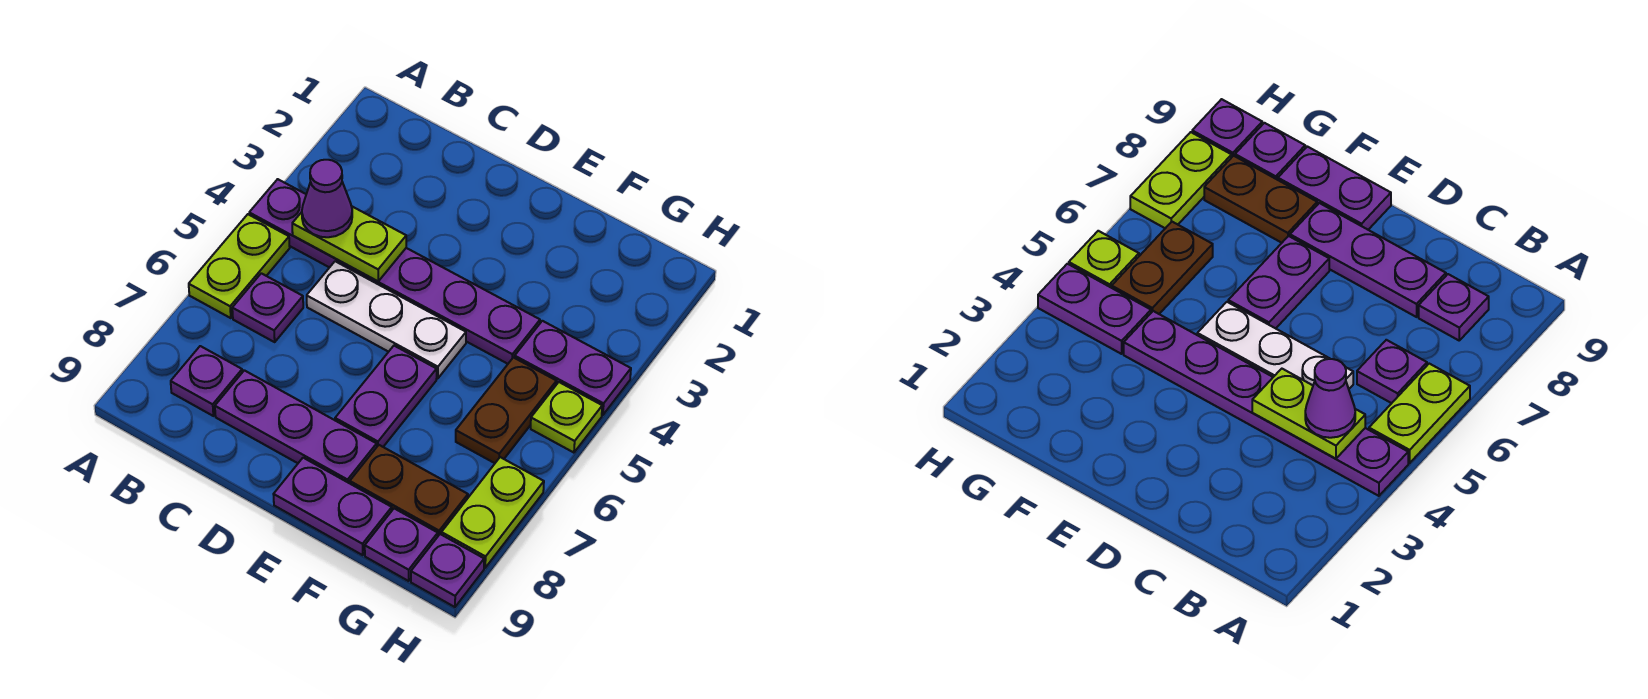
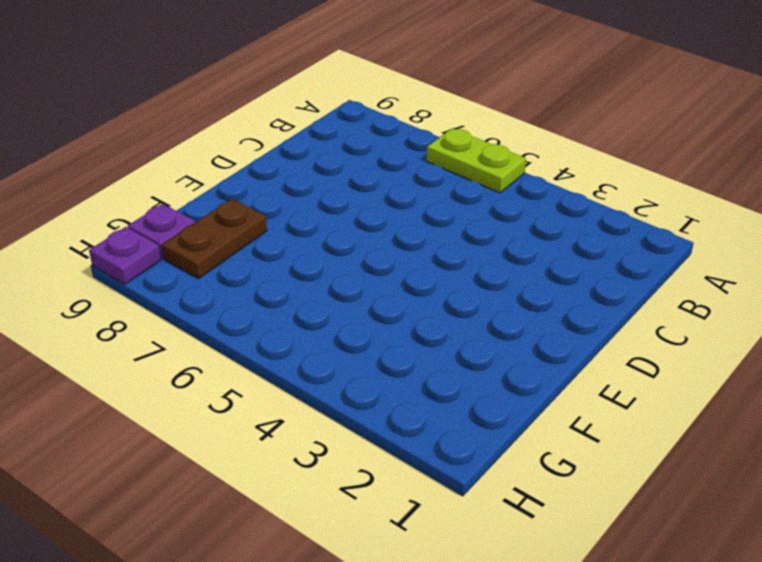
none -> purple 1x6 plate [249,179,540,364]
none -> purple 1x1 plate [232,273,303,342]
none -> purple 1x1 plate [171,346,242,416]

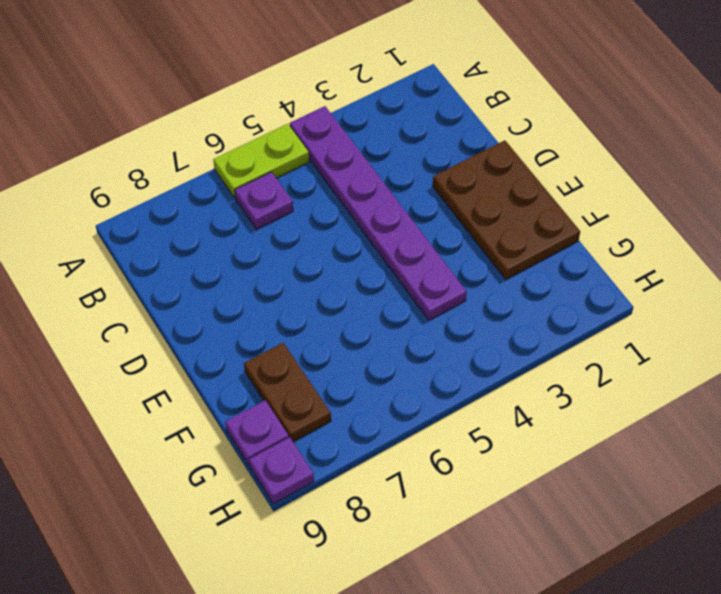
brown 2x3 plate [433,140,580,279] -> none
none -> purple 1x1 plate [171,346,242,416]
none -> white 1x3 plate [307,261,466,378]
none -> purple 1x3 plate [215,370,377,483]

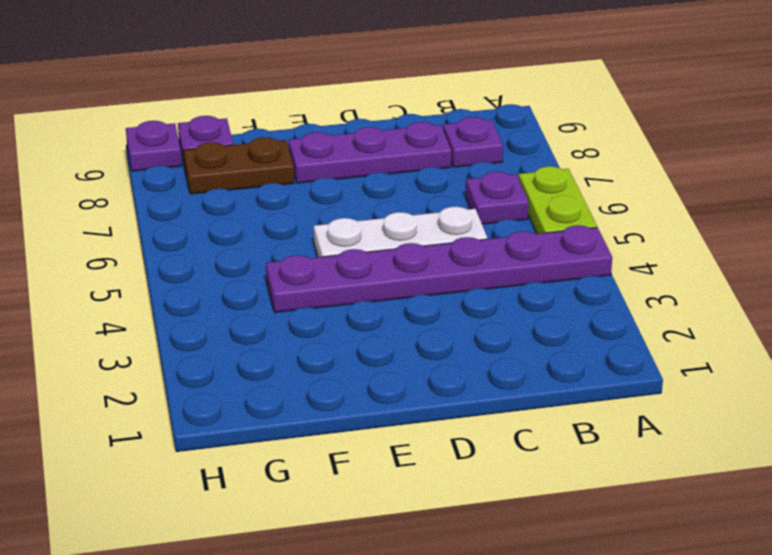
none -> purple 1x2 plate [335,346,437,447]
none -> purple 1x2 plate [273,458,392,555]
none -> purple 1x2 plate [515,321,631,415]

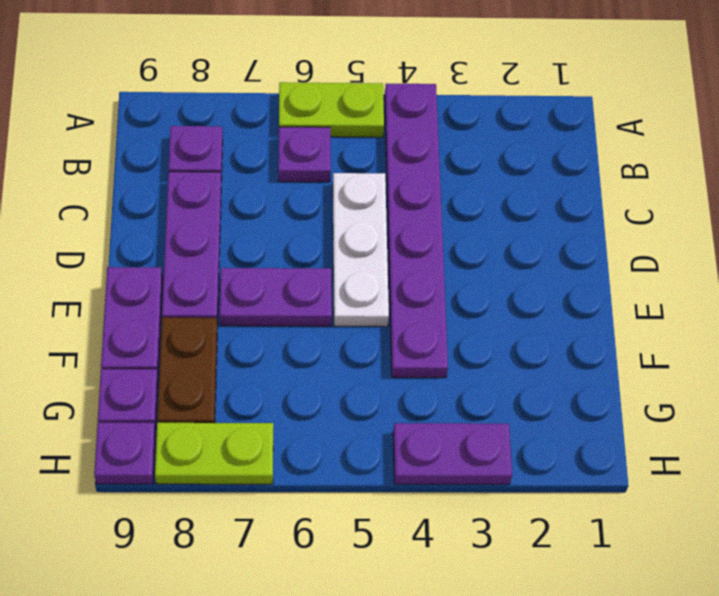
purple 1x2 plate [393,423,512,484] -> purple 1x2 plate turned to [515,321,631,415]
none -> brown 1x2 plate [456,357,557,463]
none -> lime 1x1 plate [531,382,602,453]
none -> lime 1x2 plate [292,206,406,281]

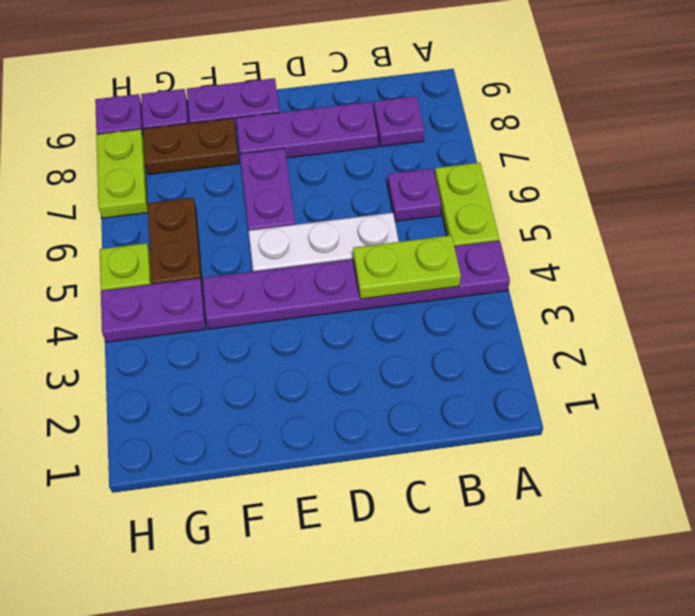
none -> purple 1x1 cone [302,160,352,237]

